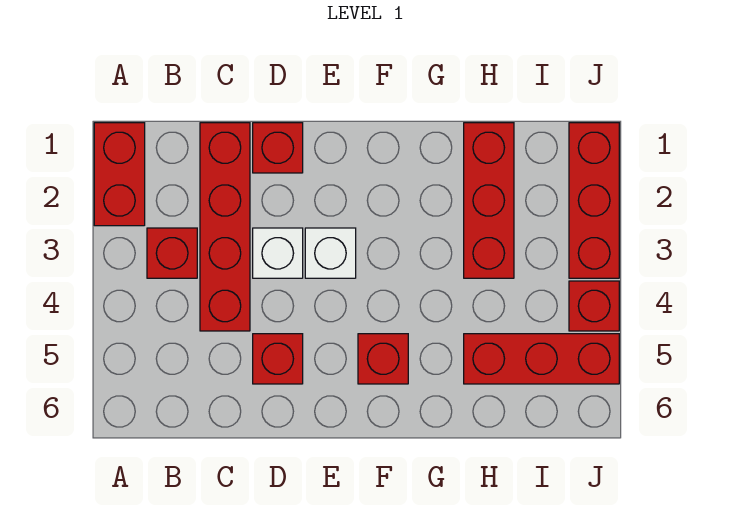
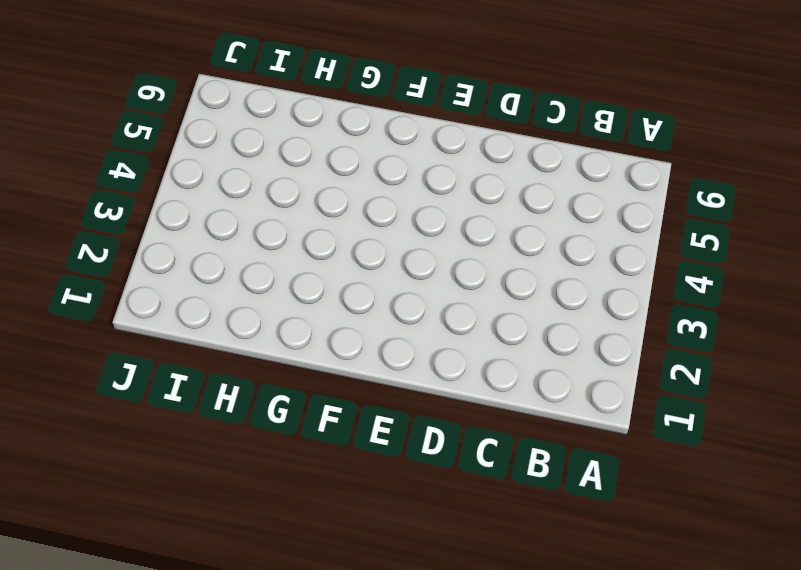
none -> red 1x2 brick [94,123,145,226]
none -> red 1x1 brick [147,228,197,278]
none -> red 1x4 brick [200,123,250,331]

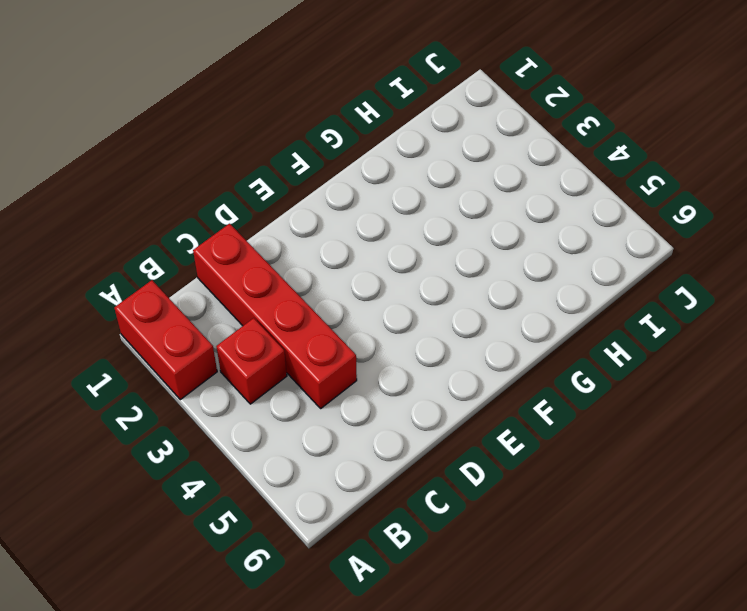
none -> red 1x1 brick [253,123,303,173]
none -> white 1x1 brick [253,228,303,278]
none -> red 1x1 brick [253,334,303,384]

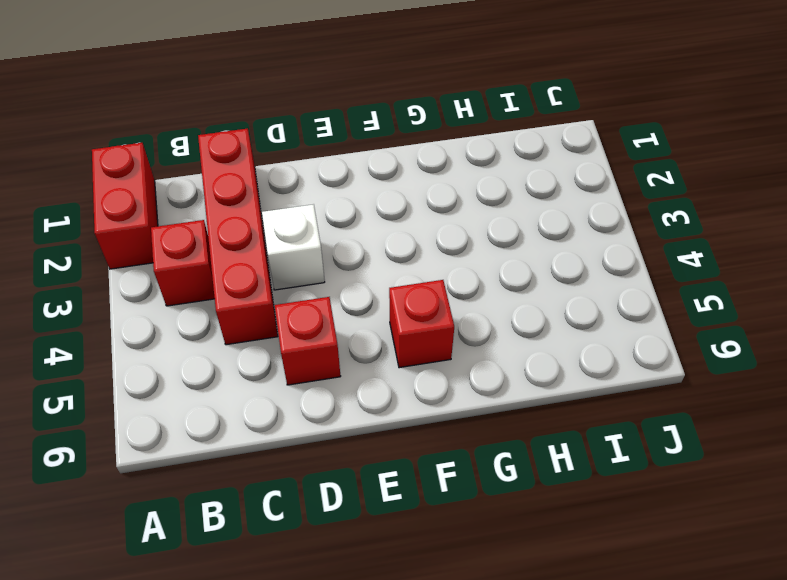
none -> red 1x1 brick [253,123,303,173]
none -> white 1x1 brick [305,228,356,278]
none -> red 1x3 brick [464,123,514,278]

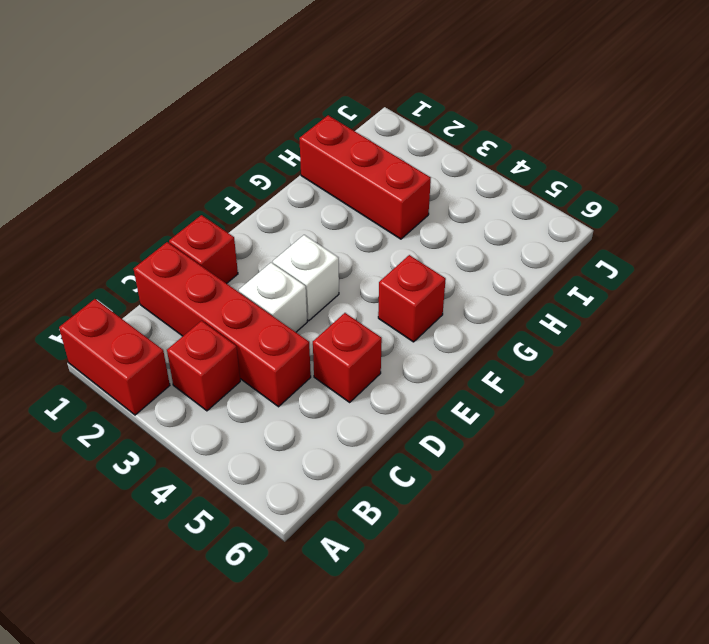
none -> red 1x3 brick [464,334,619,384]
none -> red 1x3 brick [569,123,619,278]
none -> red 1x1 brick [569,281,619,331]

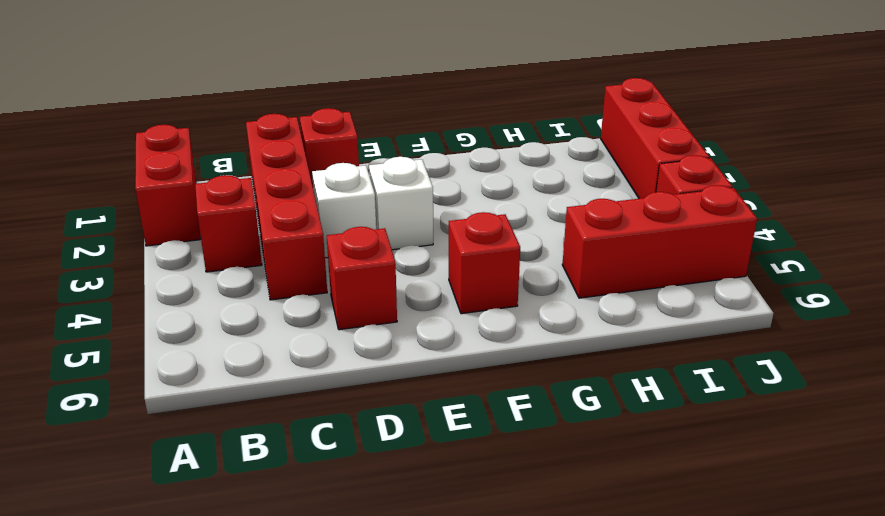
none -> red 1x3 brick [464,123,514,278]

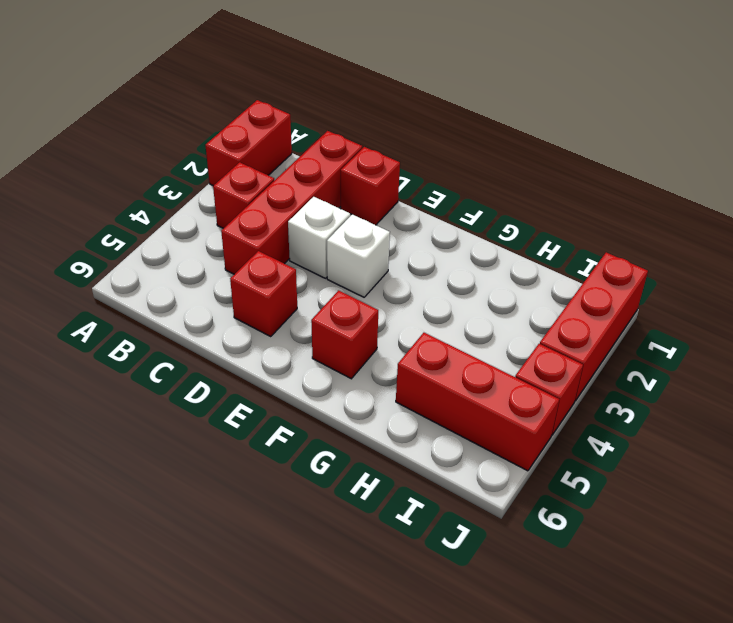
none -> red 1x3 brick [464,123,514,278]

